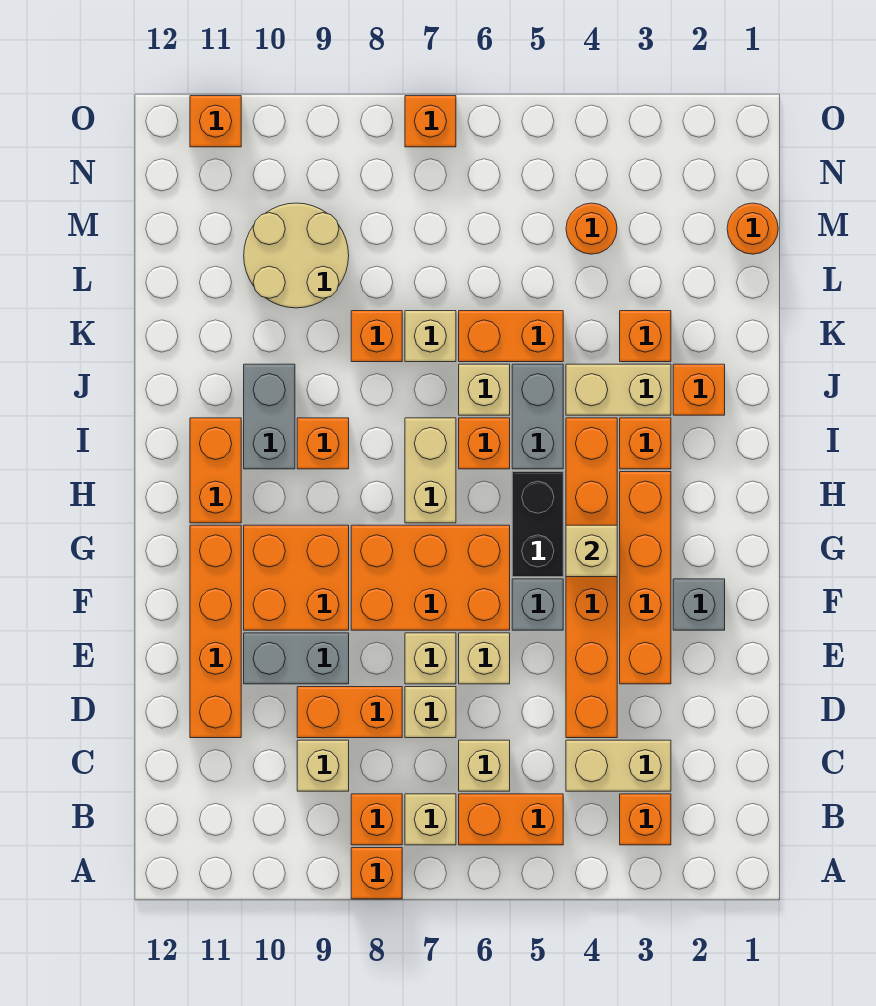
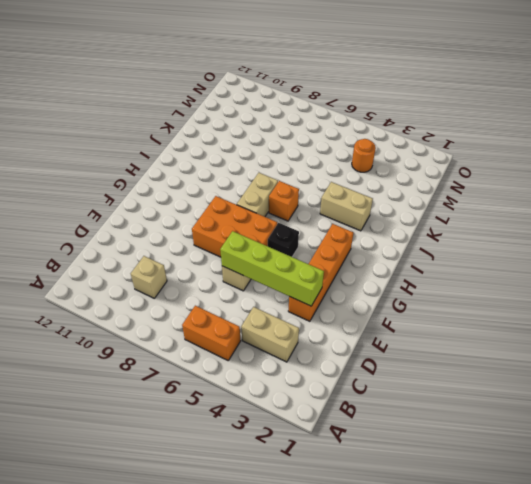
lime 1x4 brick [220,231,324,306] -> none
black 1x1 brick [268,223,299,257] -> black 1x2 brick [512,472,563,577]
none -> orange 1x1 brick [351,848,402,899]
none -> orange 1x1 brick [620,794,671,845]
none -> tan 1x1 brick [405,794,456,845]
none -> orange 1x1 brick [351,794,402,845]

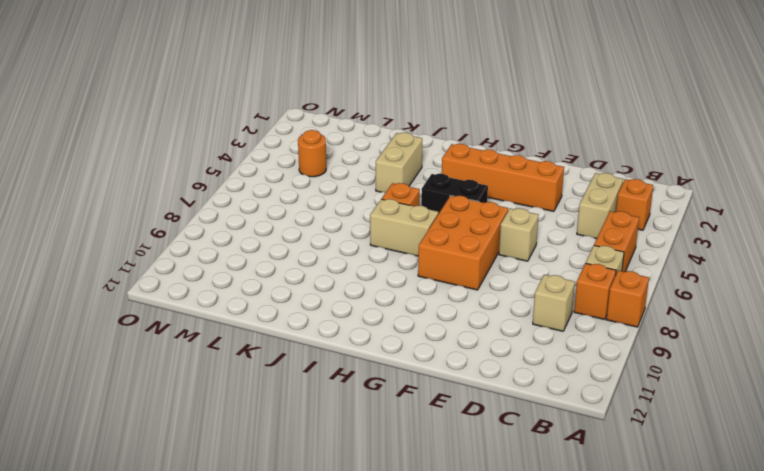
none -> tan 1x1 brick [459,740,510,791]
none -> orange 1x6 brick [566,418,617,738]
none -> tan 1x1 brick [405,687,456,738]
none -> orange 1x2 brick [297,687,402,738]

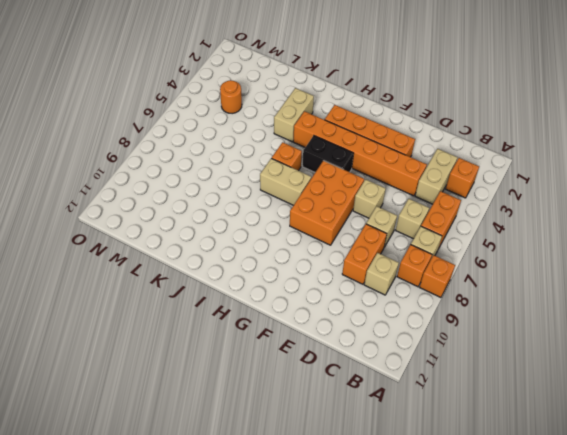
none -> orange 1x4 brick [190,525,241,738]
none -> tan 1x1 brick [405,633,456,684]
none -> grey 1x2 brick [244,633,349,684]
none -> grey 1x1 brick [673,579,725,630]

